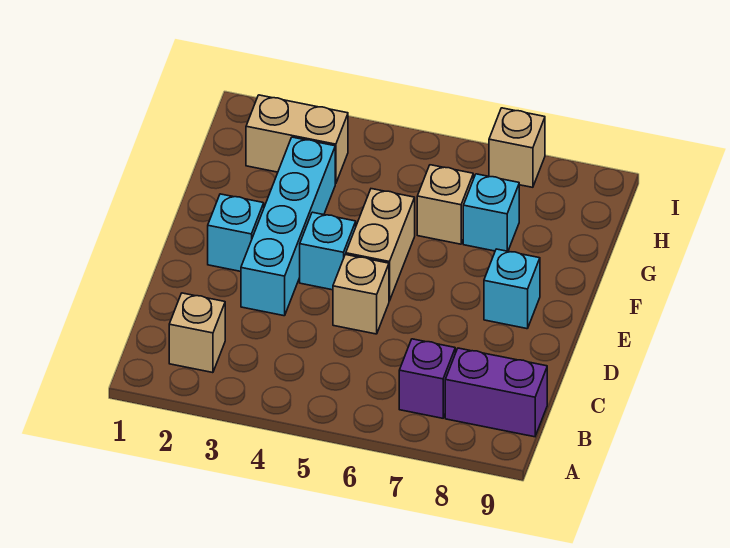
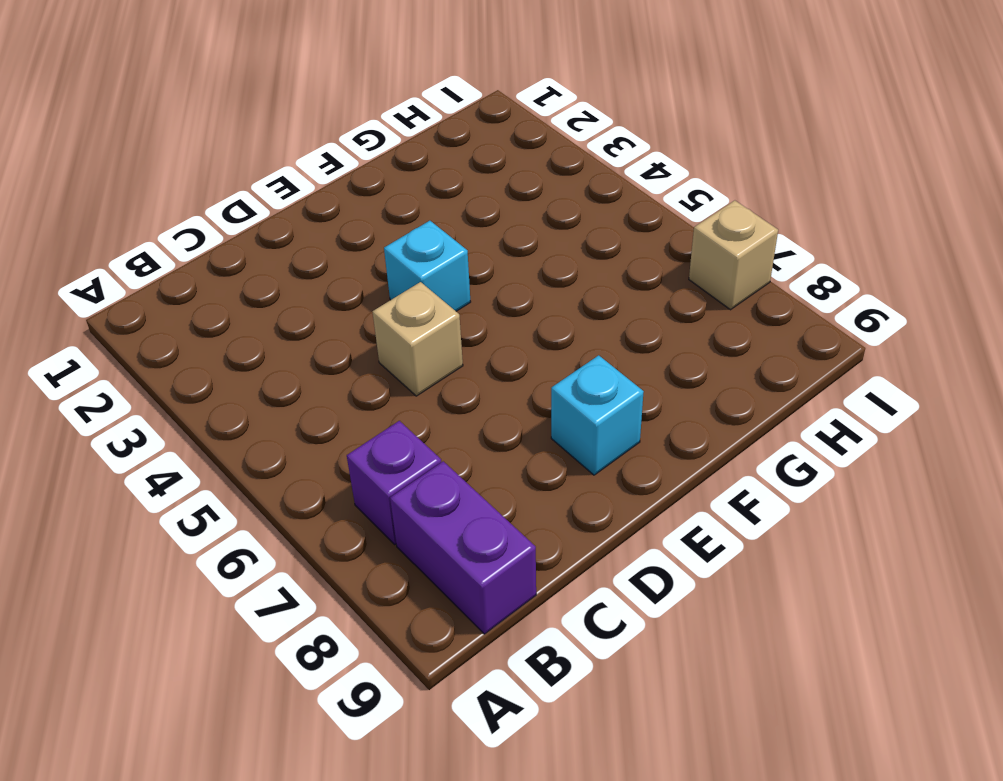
none -> tan 1x1 brick [169,293,225,373]
none -> cyan 1x4 brick [241,137,335,316]
none -> cyan 1x1 brick [208,194,264,271]

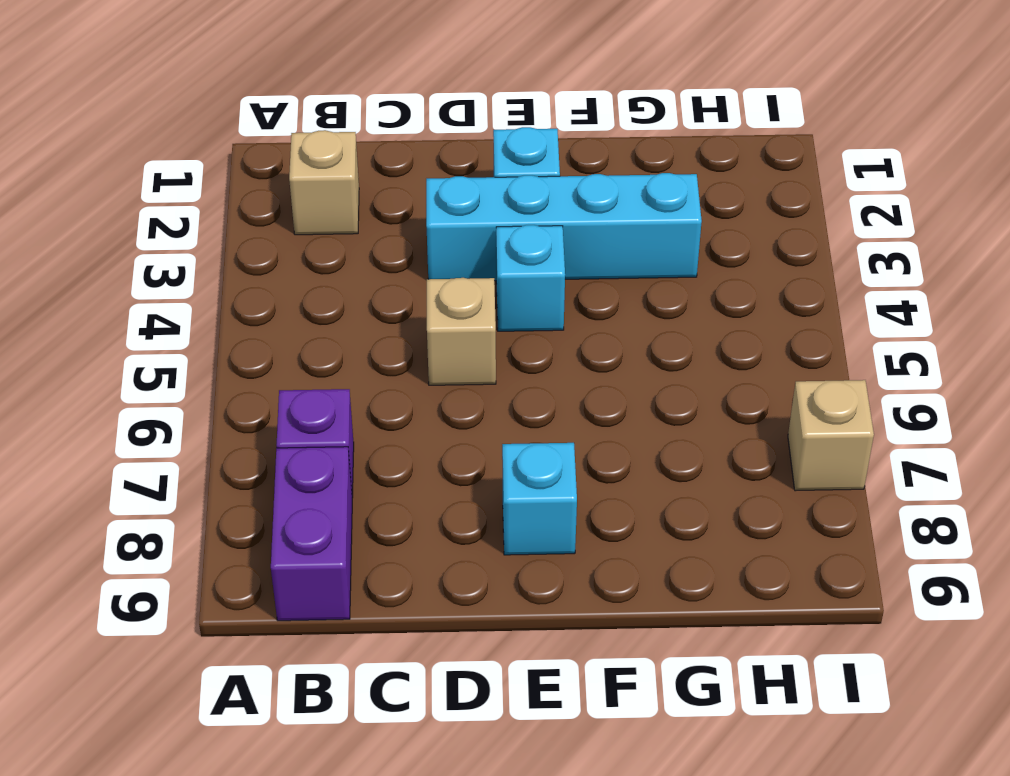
none -> tan 1x2 brick [346,189,415,301]
none -> tan 1x1 brick [417,165,473,244]
none -> cyan 1x1 brick [463,174,519,251]

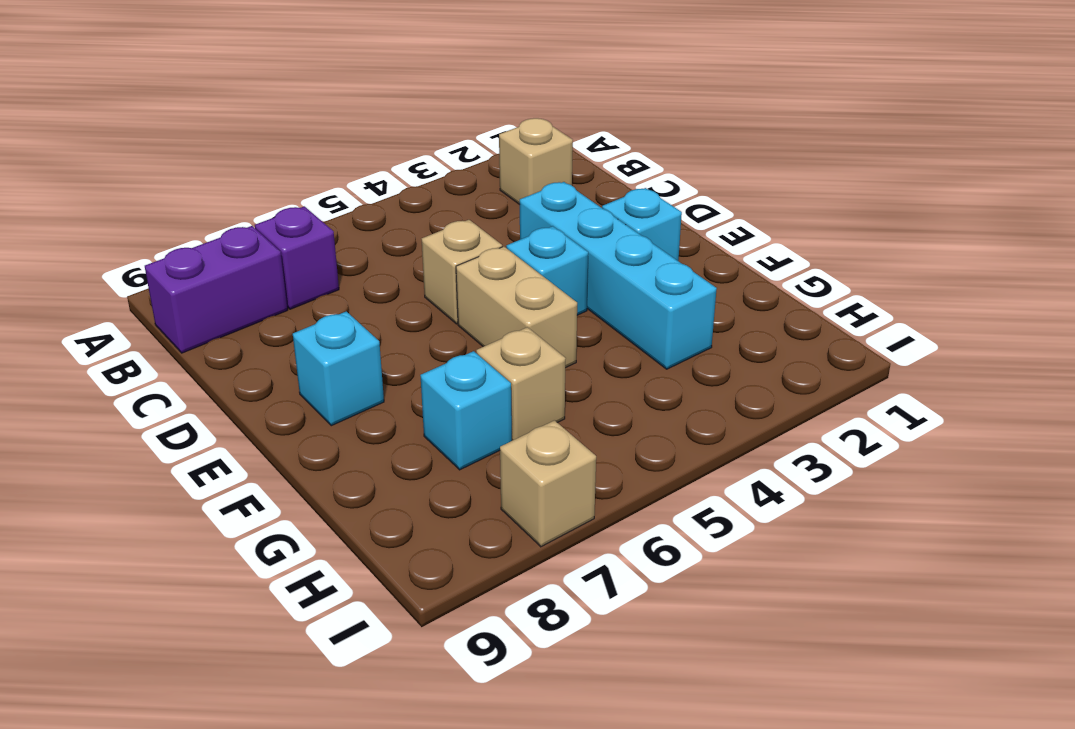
none -> tan 1x2 brick [246,95,348,184]

